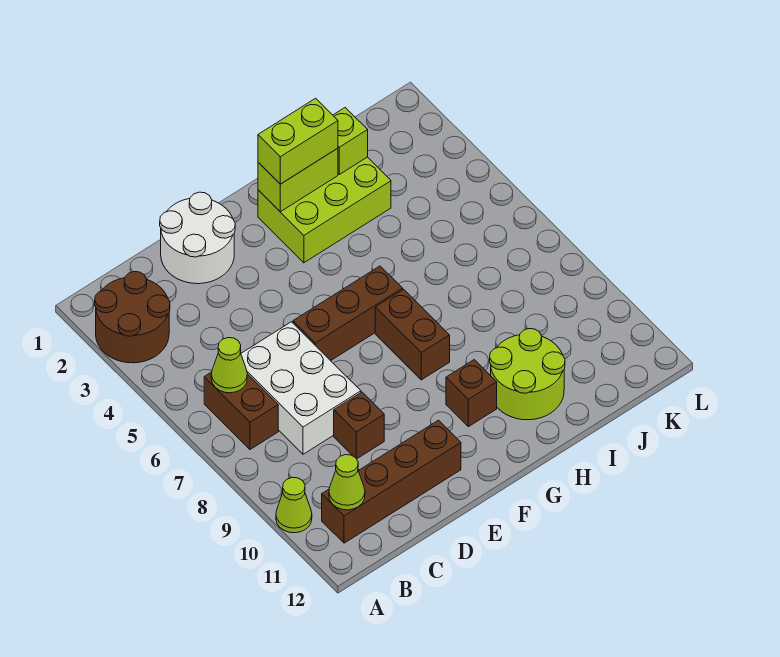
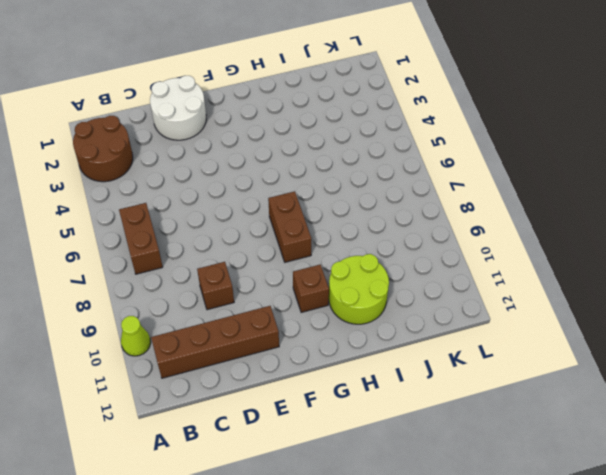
none -> white 2x3 brick [241,322,361,454]
none -> brown 1x3 brick [293,266,403,361]
none -> lime 2x3 brick [258,157,391,263]

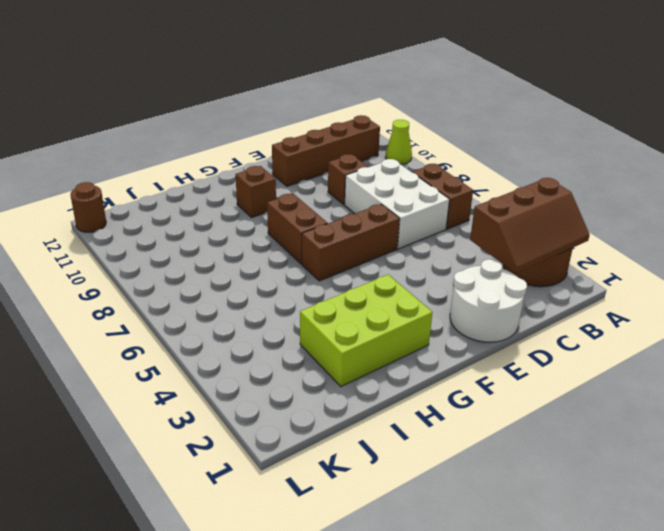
brown 2x3 slope [470,178,590,273] -> none
brown 1x1 round brick [71,182,106,232] -> none
none -> lime 2x2 round brick [490,329,565,420]
none -> lime 1x1 cone [211,338,247,393]
none -> lime 1x1 cone [329,455,365,510]

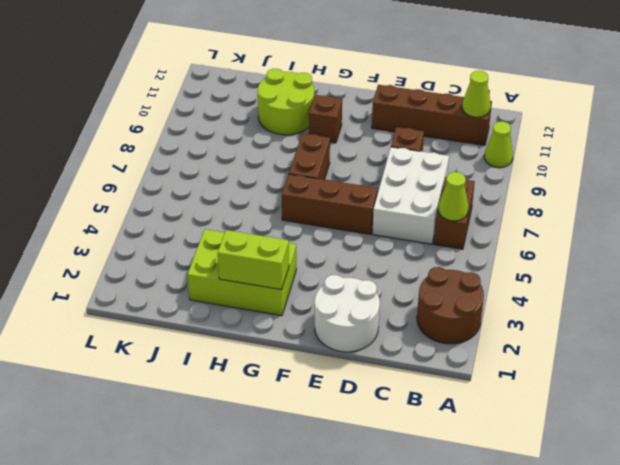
none -> lime 1x1 brick [333,108,368,174]
none -> lime 1x2 brick [258,98,338,184]

